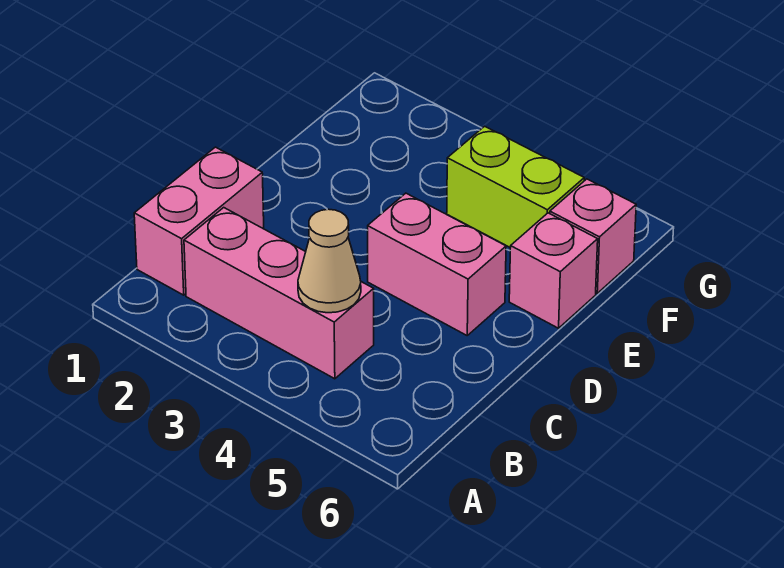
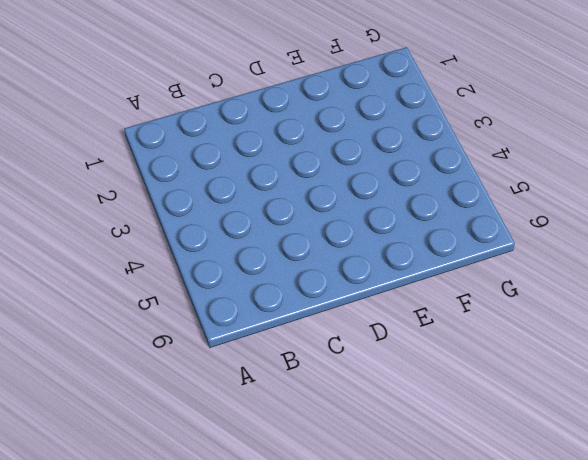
none -> pink 1x2 brick [134,147,264,295]
none -> pink 1x3 brick [184,208,374,379]

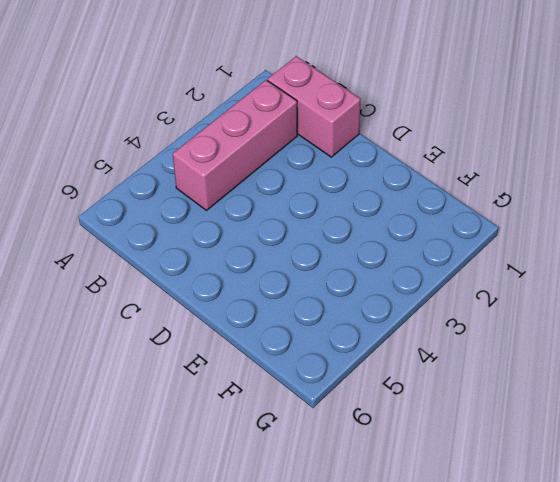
none -> pink 1x2 brick [368,193,506,335]
none -> pink 1x1 brick [509,213,598,328]

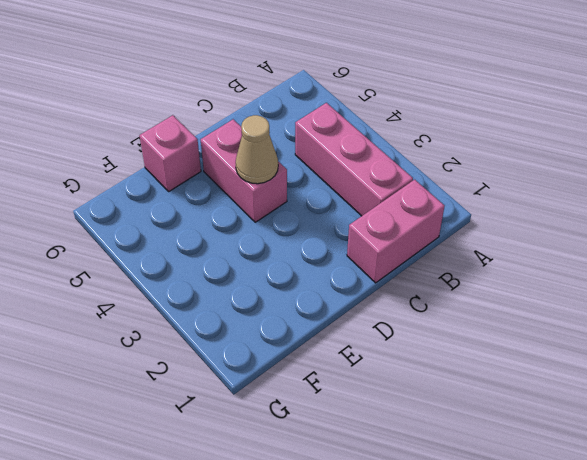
tan 1x1 cone [236,115,278,184] -> tan 1x1 cone moved to [298,209,361,313]
none -> lime 1x2 brick [447,126,584,248]
none -> pink 1x1 brick [550,179,636,293]

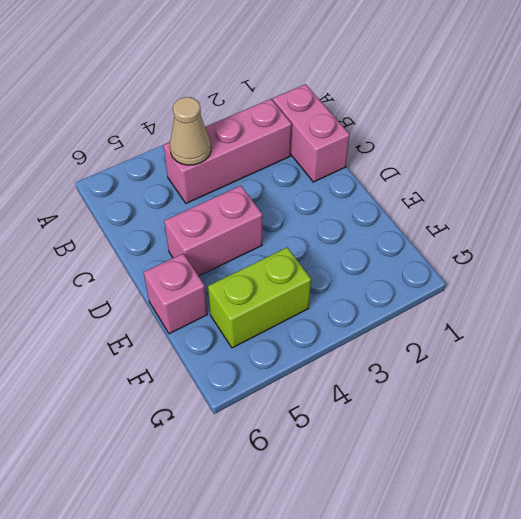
none -> pink 1x1 brick [550,179,636,293]

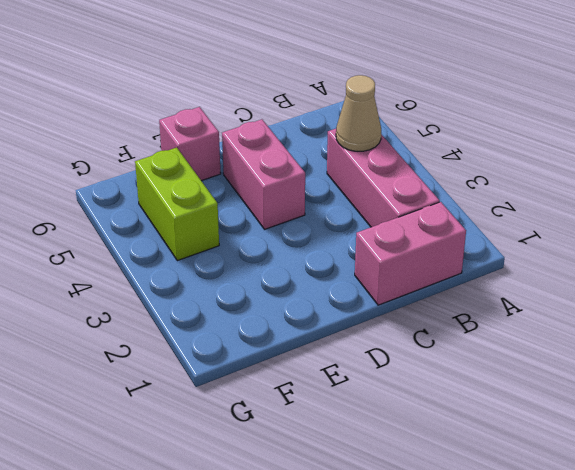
none -> pink 1x1 brick [550,179,636,293]

